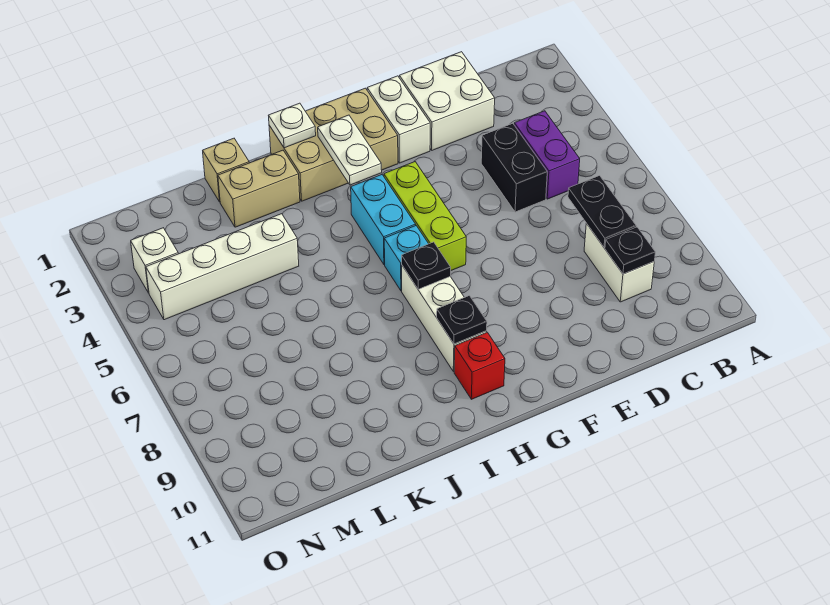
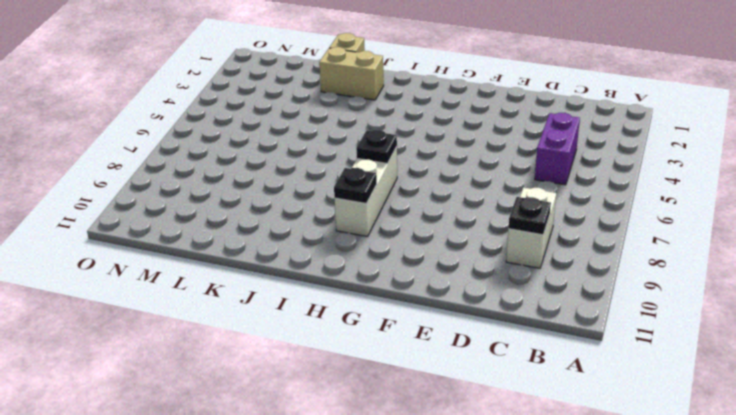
none -> white 2x2 brick [399,52,495,150]
none -> black 1x2 brick [481,123,547,212]
none -> white 1x2 brick [367,76,430,163]

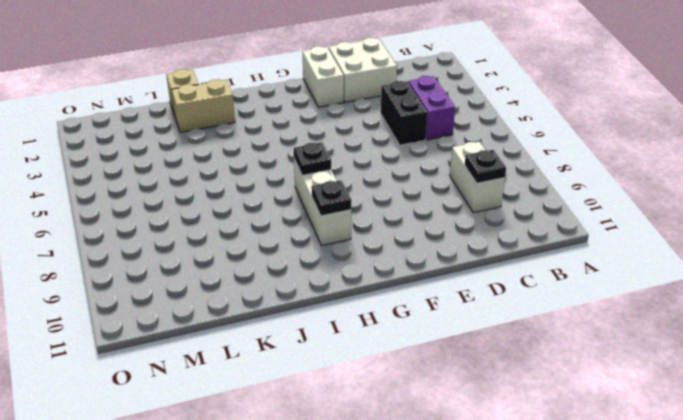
none -> tan 2x3 brick [269,88,398,201]
none -> lime 1x3 brick [384,162,466,270]
none -> cyan 1x2 brick [351,175,416,265]

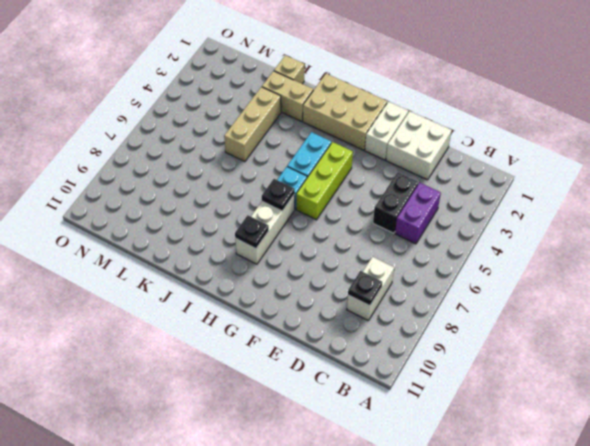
tan 1x3 brick [224,87,281,162] -> white 1x4 brick [146,214,299,320]
none -> red 1x1 brick [454,332,505,399]
none -> white 1x1 brick [131,228,178,293]
none -> black 1x2 plate [568,176,636,248]

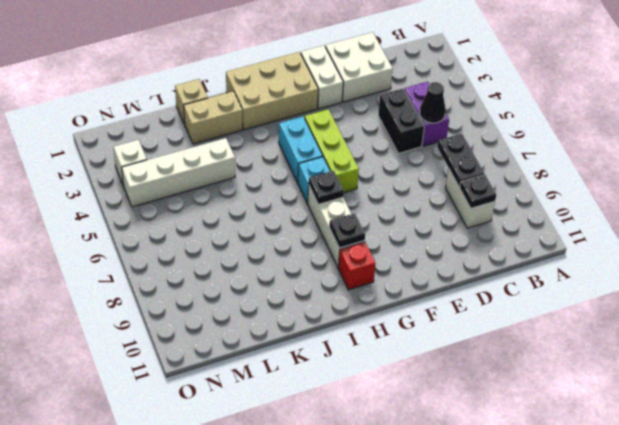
black 1x1 cone [420,82,446,123] -> none
none -> white 1x2 plate [318,115,382,185]
none -> white 1x1 plate [269,103,316,148]

